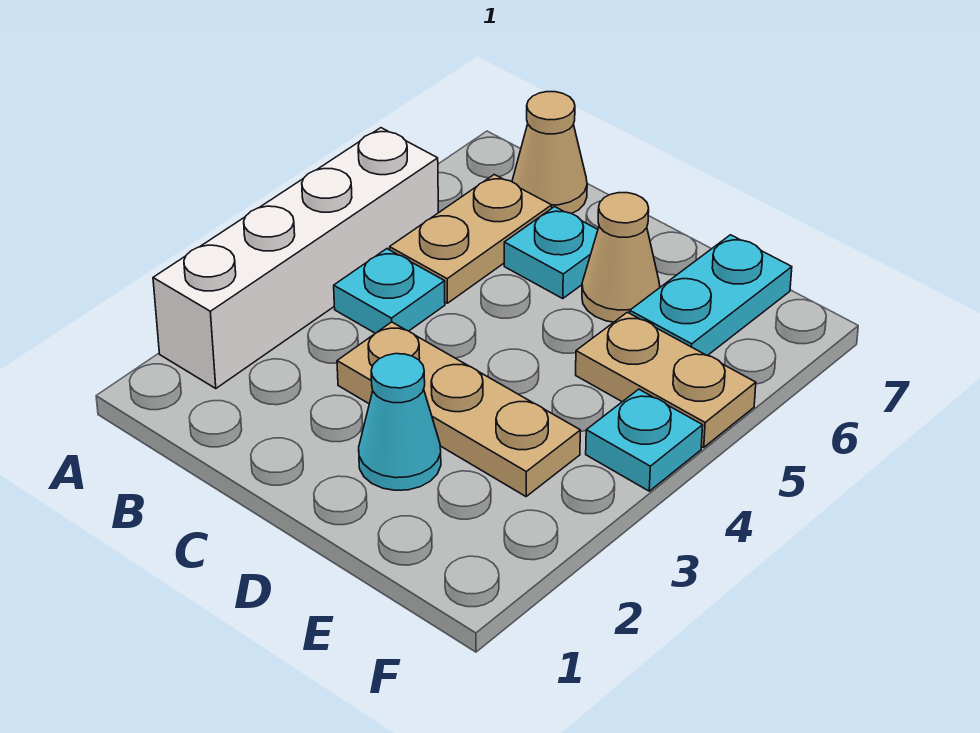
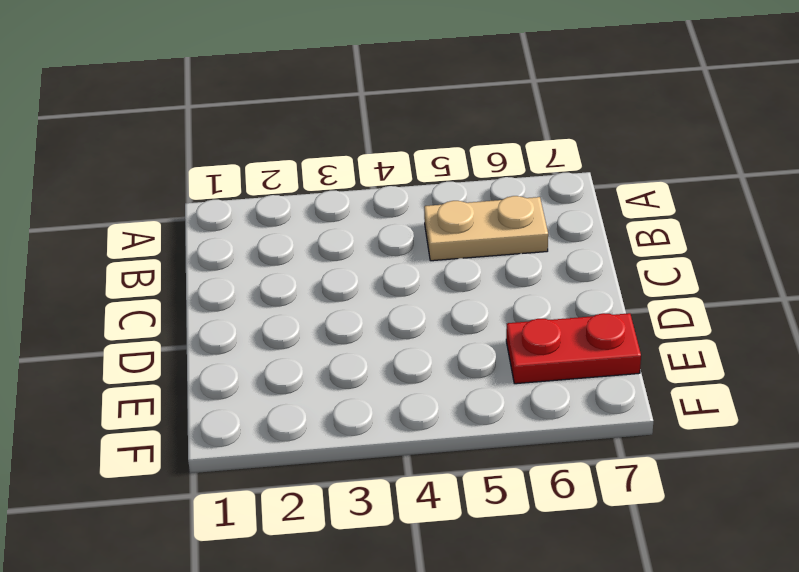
red 1x2 plate [506,313,641,384] -> cyan 1x2 plate [630,235,792,356]
none -> white 1x4 brick [153,128,438,389]
none -> cyan 1x1 plate [334,249,445,333]

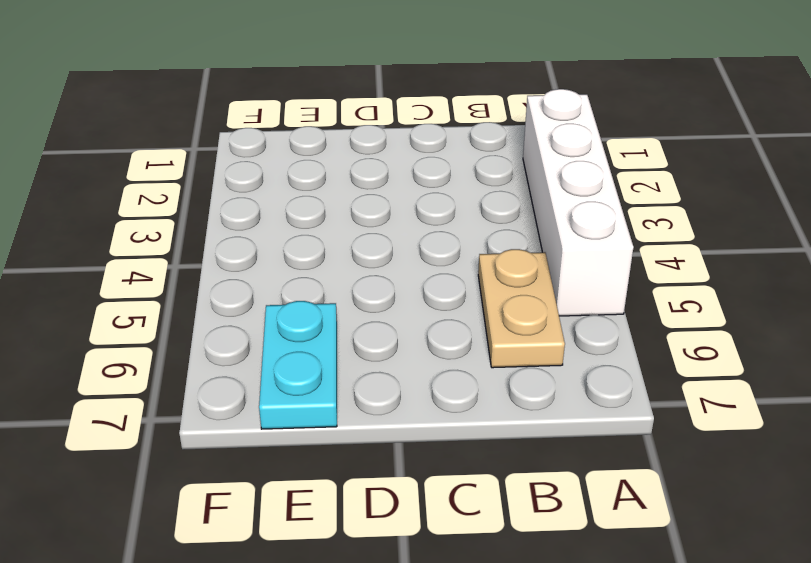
none -> cyan 1x1 plate [334,249,445,333]
none -> tan 1x1 cone [512,92,587,214]

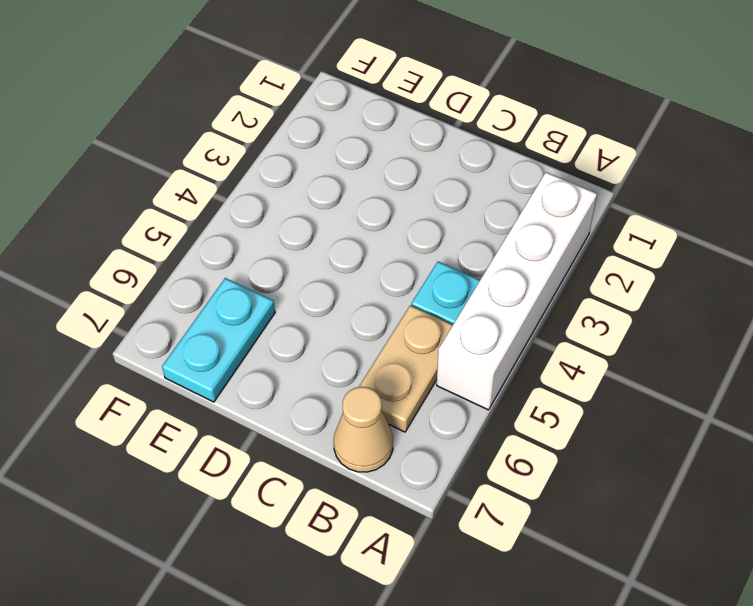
none -> tan 1x3 plate [337,322,580,496]
none -> cyan 1x1 plate [504,207,598,299]

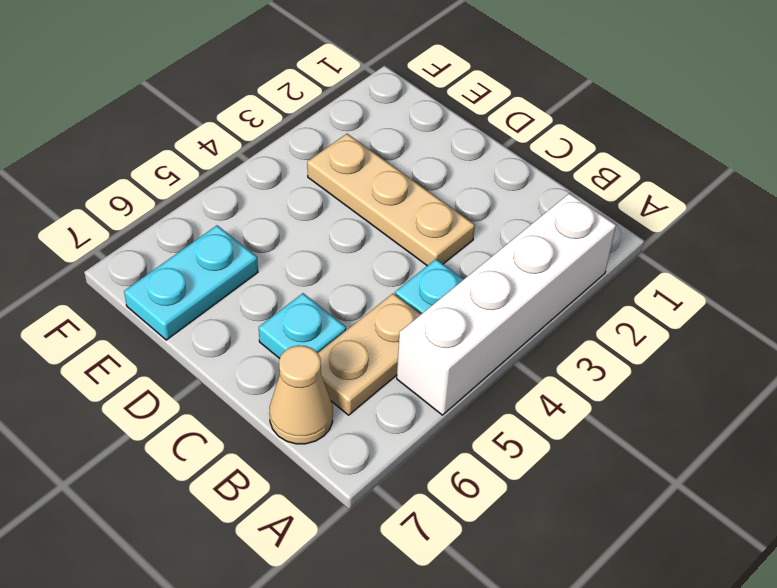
none -> cyan 1x1 cone [359,354,441,490]
none -> tan 1x1 cone [582,193,660,322]

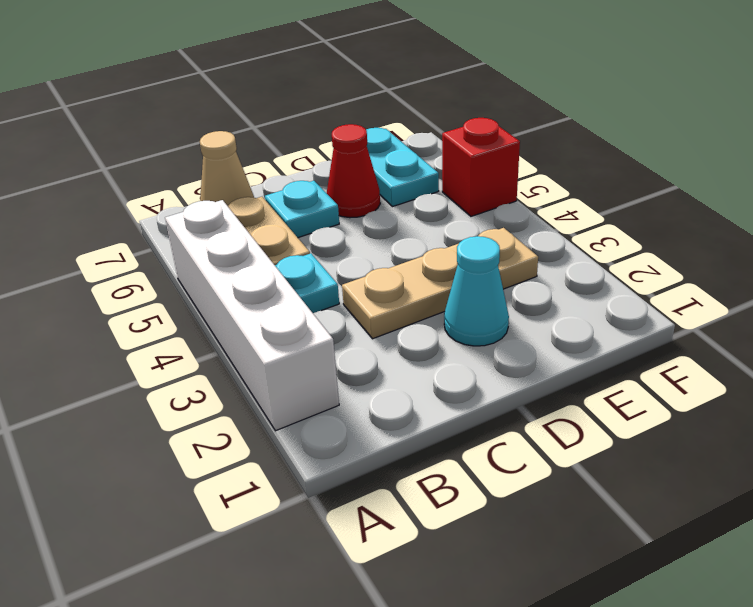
red 1x1 cone [327,124,380,218] -> tan 1x1 cone [582,193,660,322]
red 1x1 brick [442,118,520,216] -> tan 1x2 plate [576,312,756,447]
none -> cyan 1x1 plate [586,389,703,491]

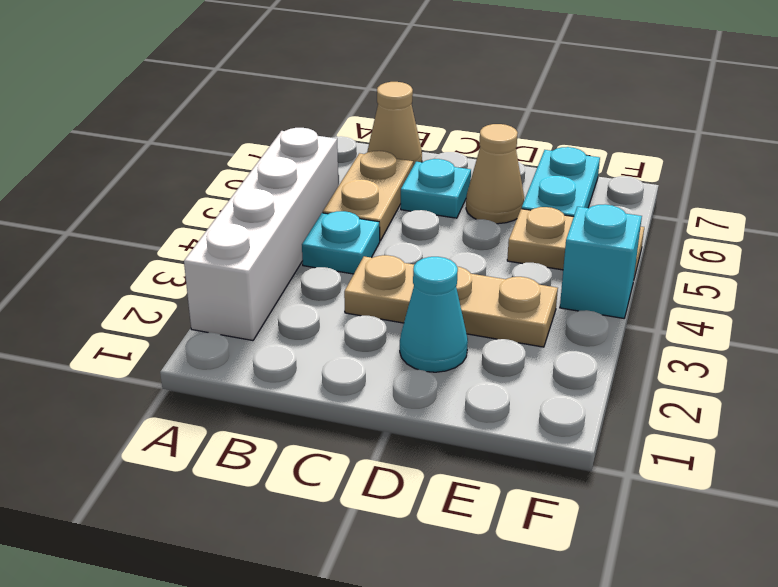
cyan 1x1 brick [560,204,642,318] -> cyan 1x1 plate [586,389,703,491]

